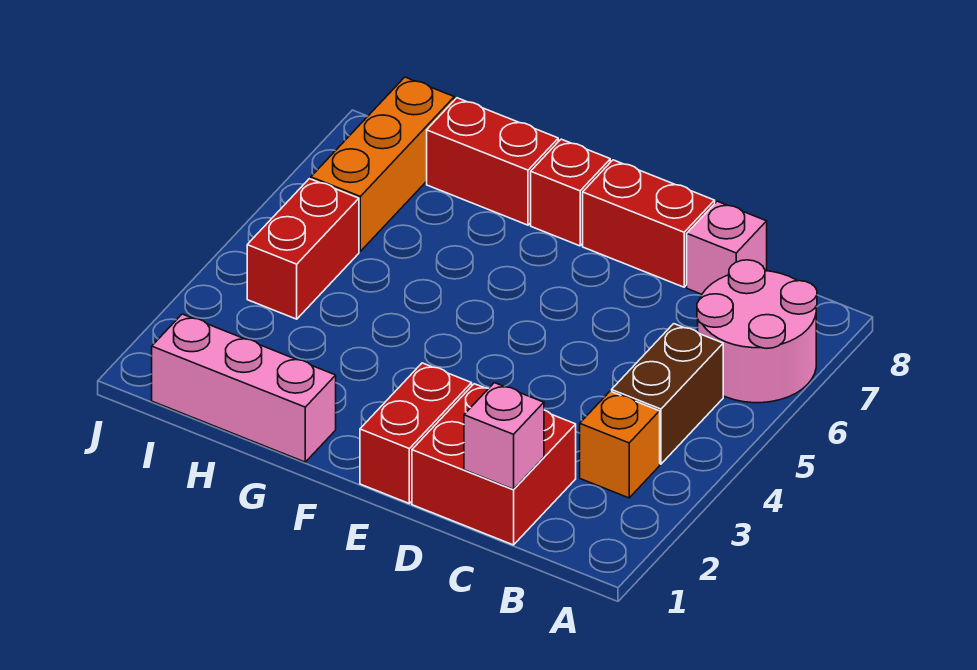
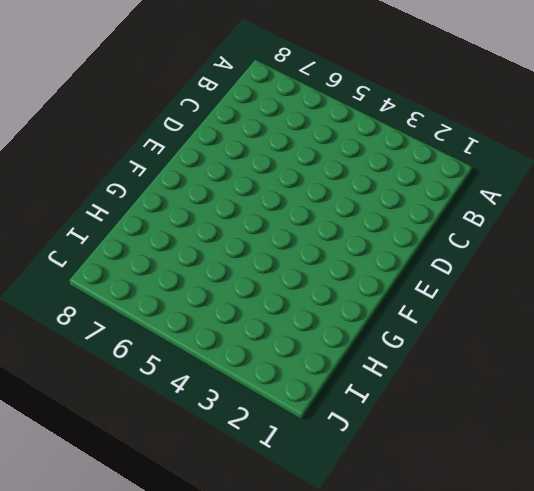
none -> pink 2x2 round brick [697,260,817,403]
none -> orange 1x1 brick [580,391,660,498]
none -> brown 1x2 brick [612,324,723,464]

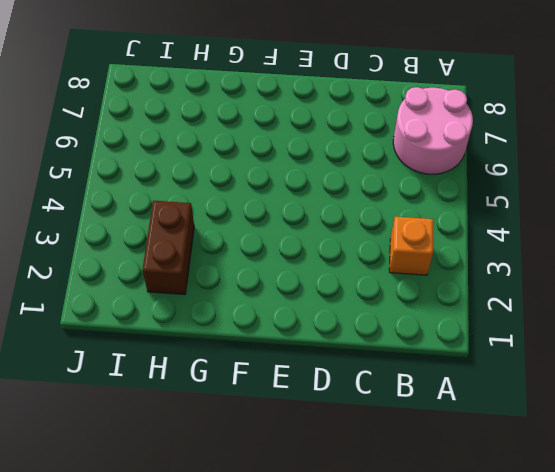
brown 1x2 brick [142,201,194,295] -> brown 1x2 brick moved to [612,324,723,464]
none -> red 2x2 brick [412,384,576,545]
none -> pink 1x1 brick [687,201,767,294]
none -> red 1x2 brick [583,160,715,287]

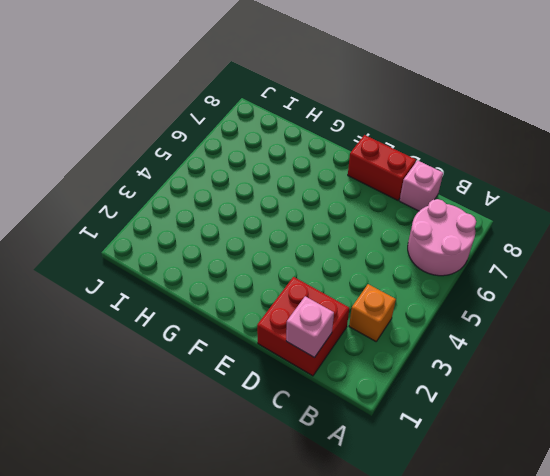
none -> brown 1x2 brick [612,324,723,464]
none -> red 1x2 brick [360,363,472,503]
none -> red 1x1 brick [531,139,610,246]

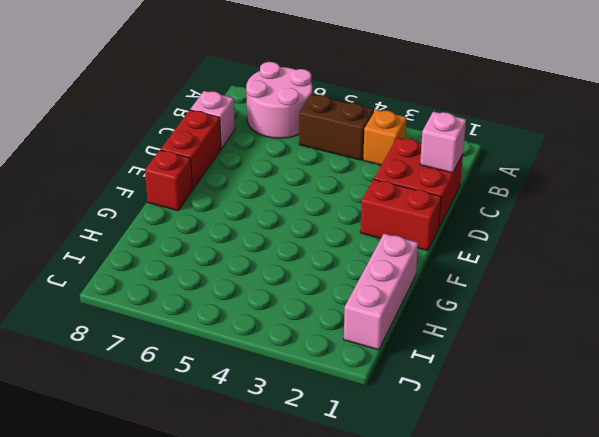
none -> red 1x2 brick [427,98,558,225]
none -> red 1x2 brick [247,179,359,319]
none -> orange 1x3 brick [311,77,454,251]

